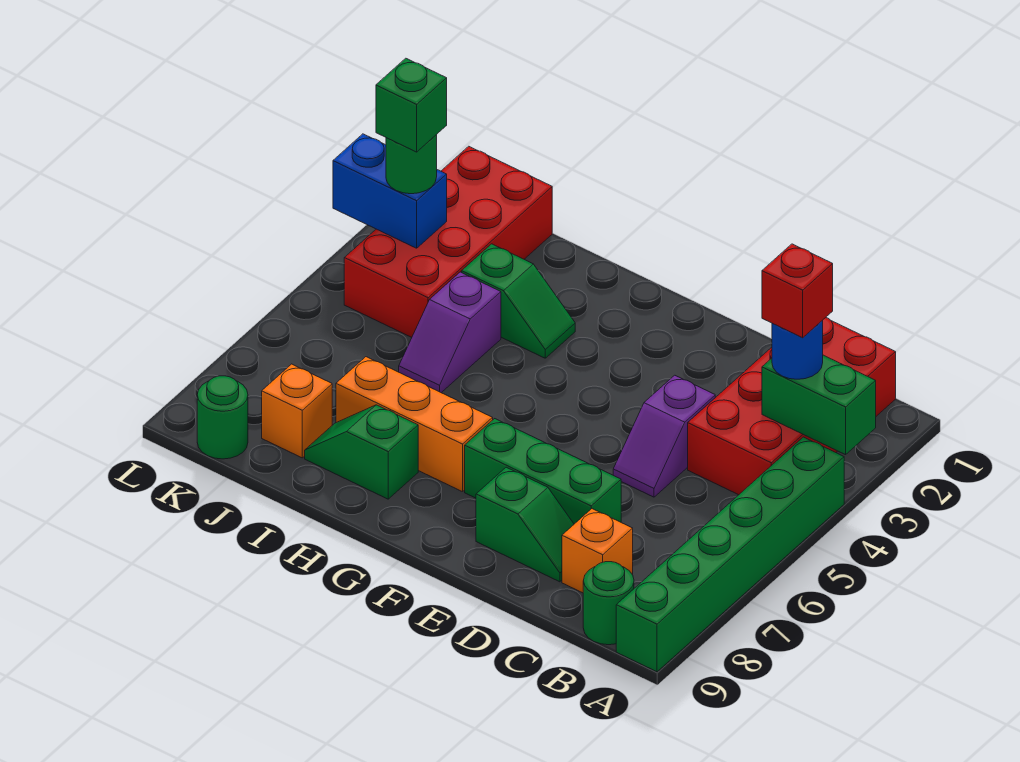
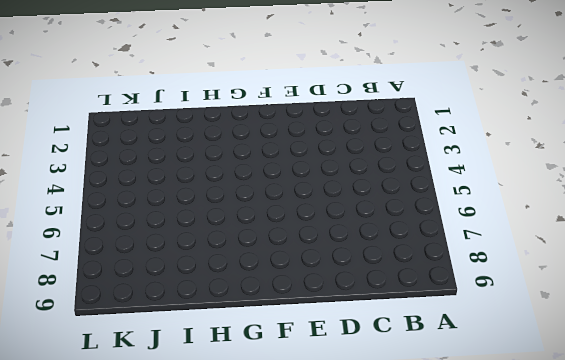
none -> green 1x6 brick [616,437,844,672]
none -> red 2x4 brick [688,318,896,495]
none -> green 1x1 round brick [583,562,634,645]

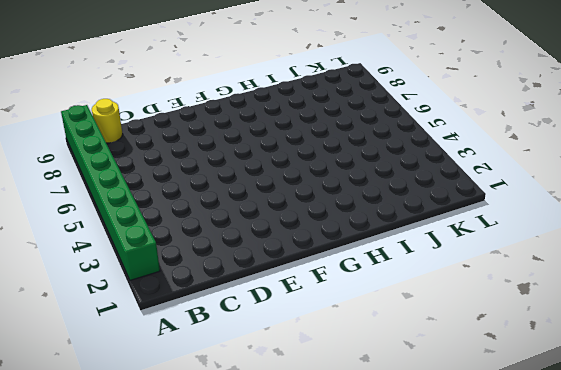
green 1x8 brick [61,105,160,280] -> green 1x6 brick [616,437,844,672]
yellow 1x1 round brick [92,99,123,143] -> green 1x1 round brick [583,562,634,645]
none -> red 2x4 brick [688,318,896,495]
none -> orange 1x1 brick [562,509,633,593]
none -> purple 1x2 slope [613,375,715,497]

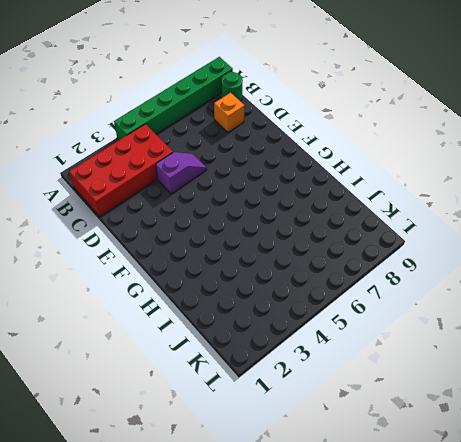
none -> green 1x3 brick [465,419,621,524]
none -> green 1x2 slope [476,467,574,582]
none -> orange 1x3 brick [336,357,493,492]

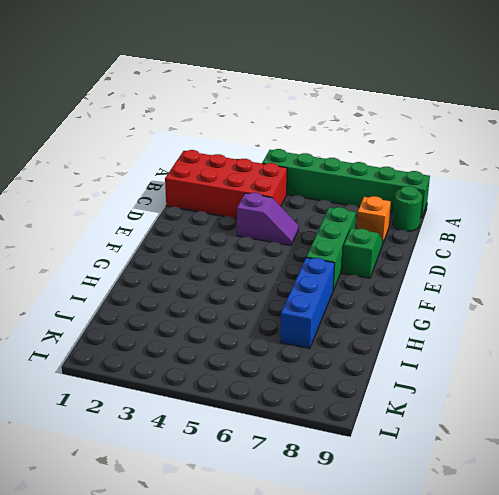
blue 1x3 brick [280,258,335,349] -> orange 1x3 brick [336,357,493,492]
none -> green 1x2 slope [462,244,575,358]
none -> green 1x2 slope [305,405,418,499]
none -> purple 1x2 slope [399,272,501,393]

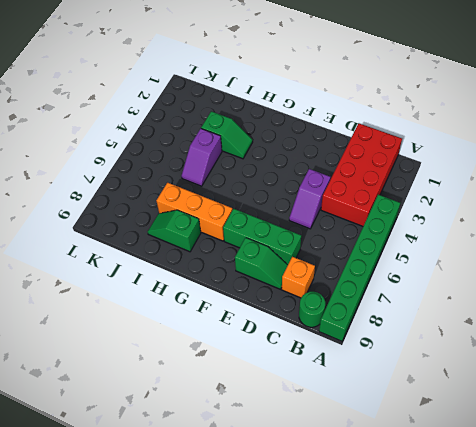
none -> red 2x4 brick [344,146,552,337]
none -> orange 1x1 brick [262,364,332,458]
none -> green 1x1 round brick [197,376,248,459]

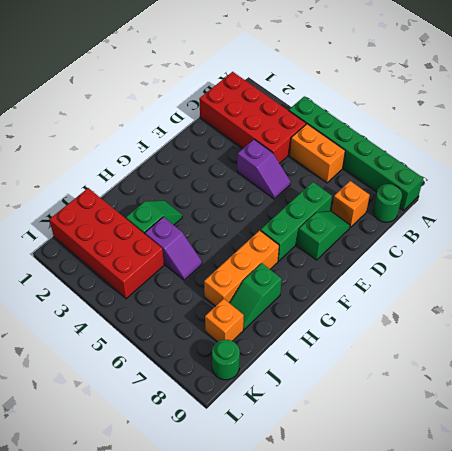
orange 1x2 brick [290,124,345,183] -> none
none -> green 1x2 brick [762,355,876,455]
none -> blue 1x2 brick [333,134,447,248]
none -> blue 1x1 round brick [772,320,823,379]

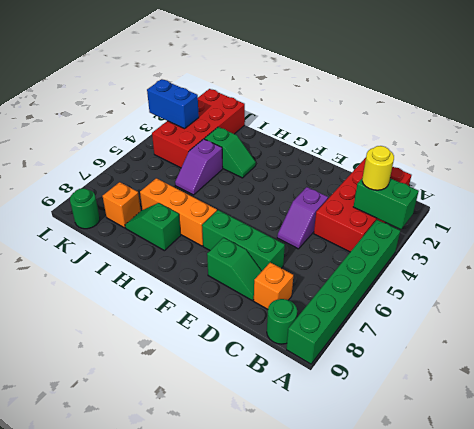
yellow 1x1 round brick [362,146,394,190] -> blue 1x1 round brick [772,320,823,379]
none -> green 1x1 round brick [386,135,437,194]
none -> red 1x1 brick [762,244,833,338]
none -> green 1x1 brick [376,58,447,152]

